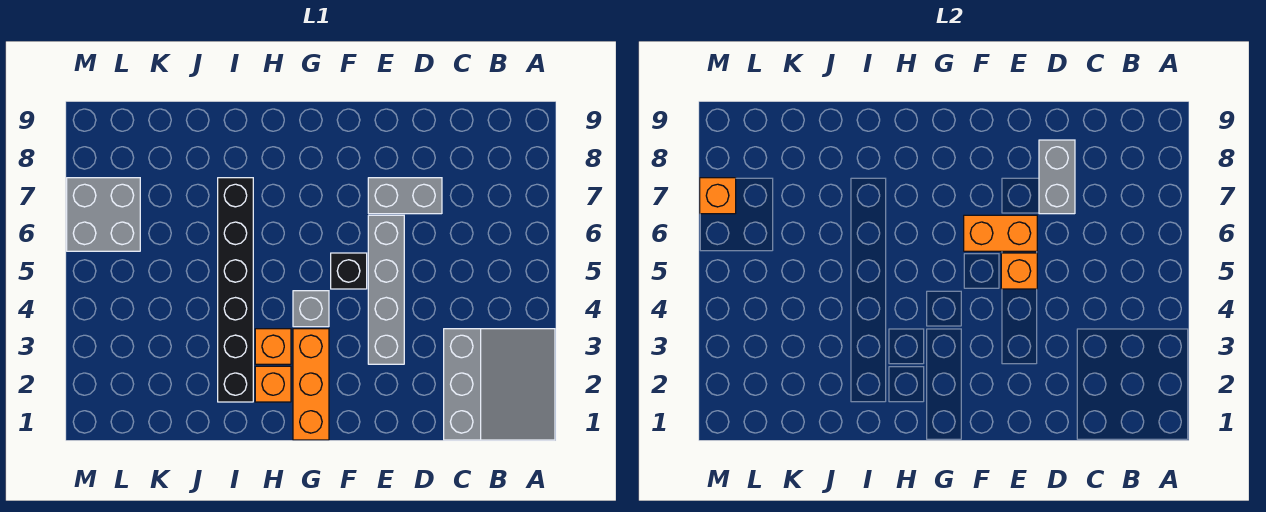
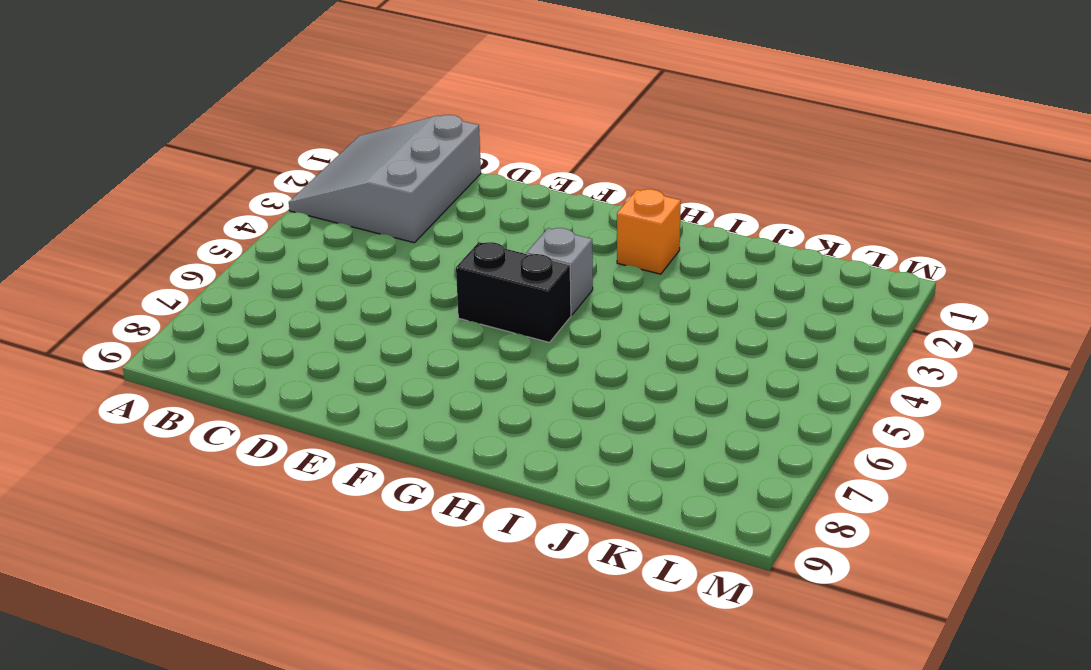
black 1x2 brick [456,242,571,343] -> black 1x1 brick [331,253,367,289]
none -> grey 1x2 brick [368,178,442,214]
none -> grey 1x4 brick [368,215,404,364]
none -> orange 1x3 brick [293,329,329,440]

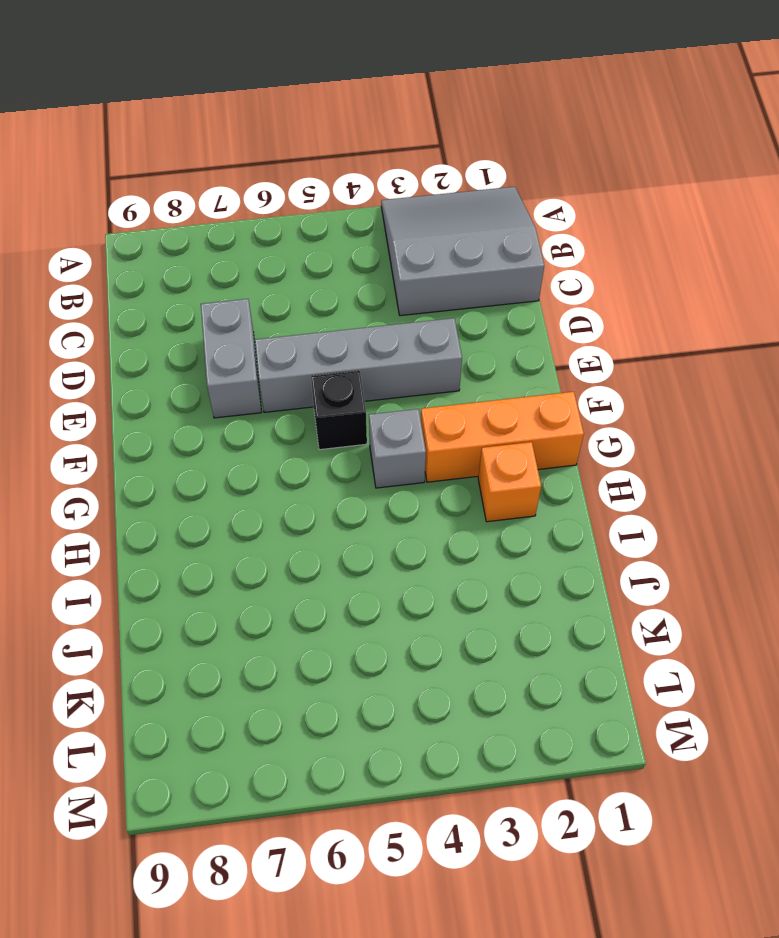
none -> orange 1x1 brick [255,329,291,364]
none -> black 1x6 brick [218,178,253,402]
none -> grey 2x2 brick [67,178,140,251]

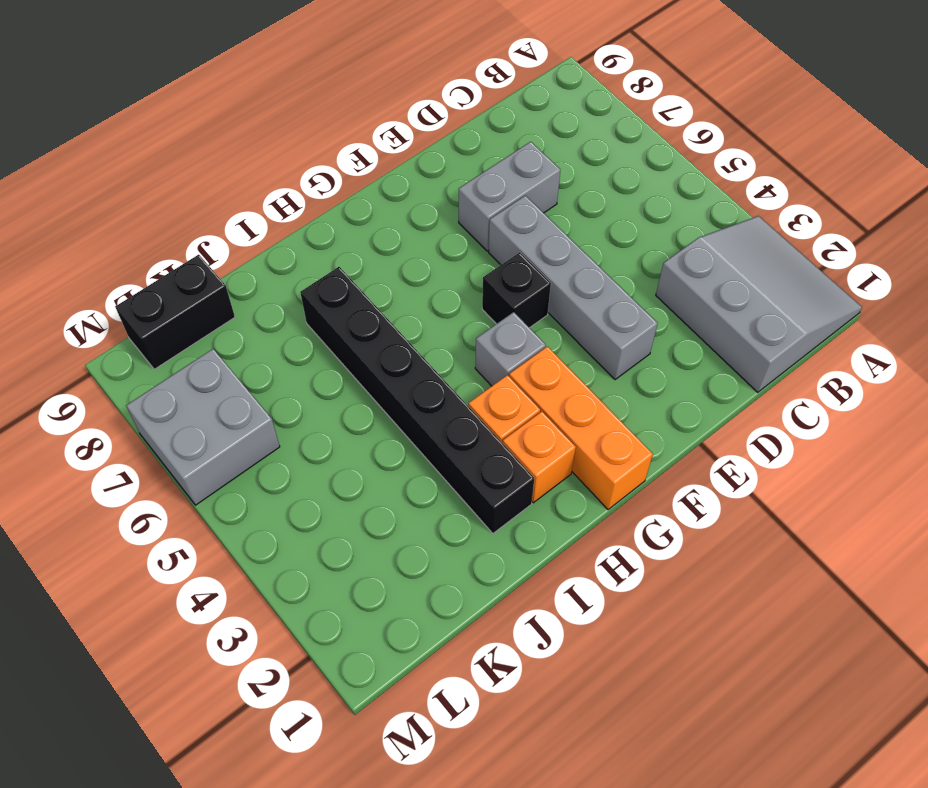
black 1x2 brick [115,255,235,369] -> none
none -> grey 1x2 brick [1039,140,1075,214]
none -> orange 1x1 brick [1001,253,1037,289]
none -> orange 1x2 brick [964,215,1037,251]

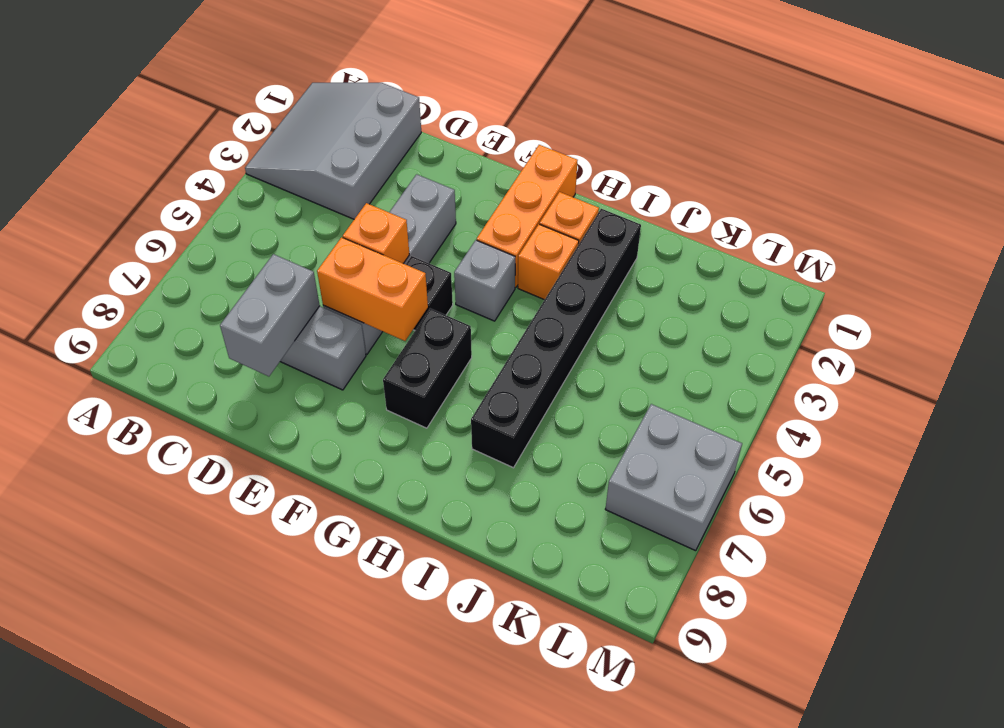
black 1x2 brick [383,309,472,428] -> none
none -> orange 1x1 brick [700,178,736,214]

